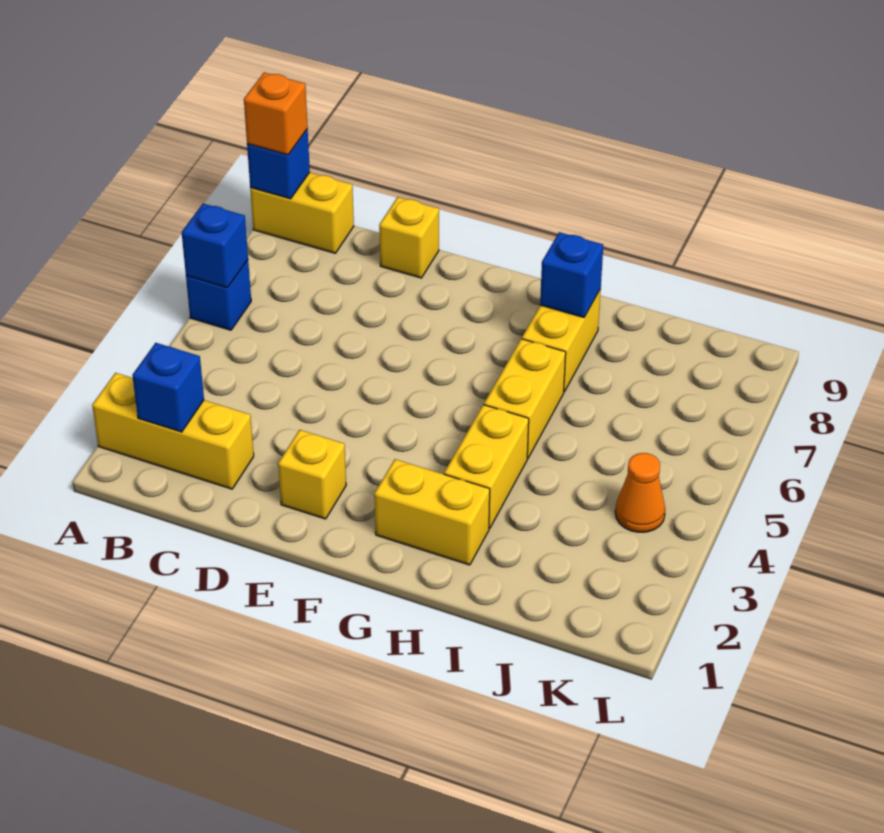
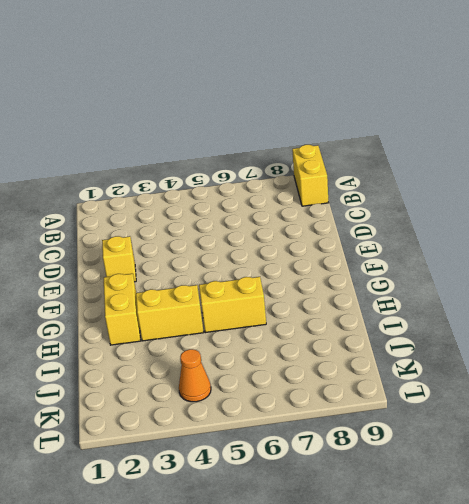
none -> yellow 1x3 brick [92,373,254,489]
none -> blue 1x1 brick [186,260,251,330]
none -> yellow 1x1 brick [379,197,439,278]

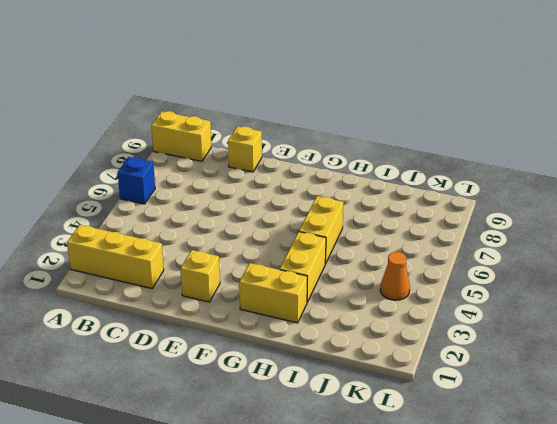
none -> yellow 1x2 brick [522,289,601,392]
none -> blue 1x1 brick [182,204,248,288]
none -> blue 1x1 brick [247,129,310,199]

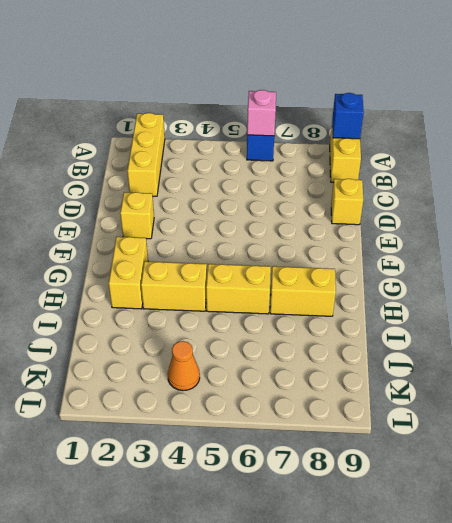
pink 1x1 brick [247,90,276,136] -> blue 1x1 brick [182,204,248,288]
none -> blue 1x1 brick [132,343,204,432]
none -> blue 1x1 brick [540,232,603,317]
none -> orange 1x1 brick [244,72,308,155]

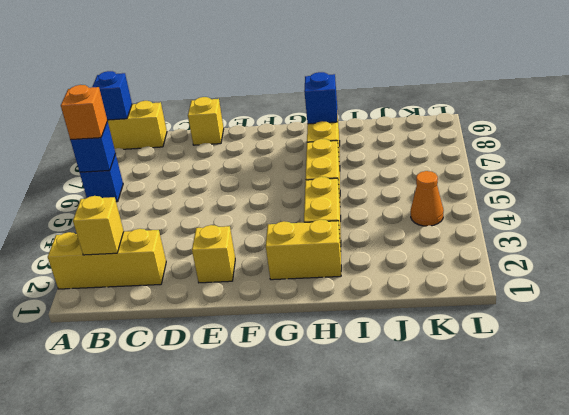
orange 1x1 brick [61,85,107,140] -> orange 1x1 brick moved to [244,72,308,155]
yellow 1x1 brick [73,196,124,255] -> blue 1x1 brick [132,343,204,432]

